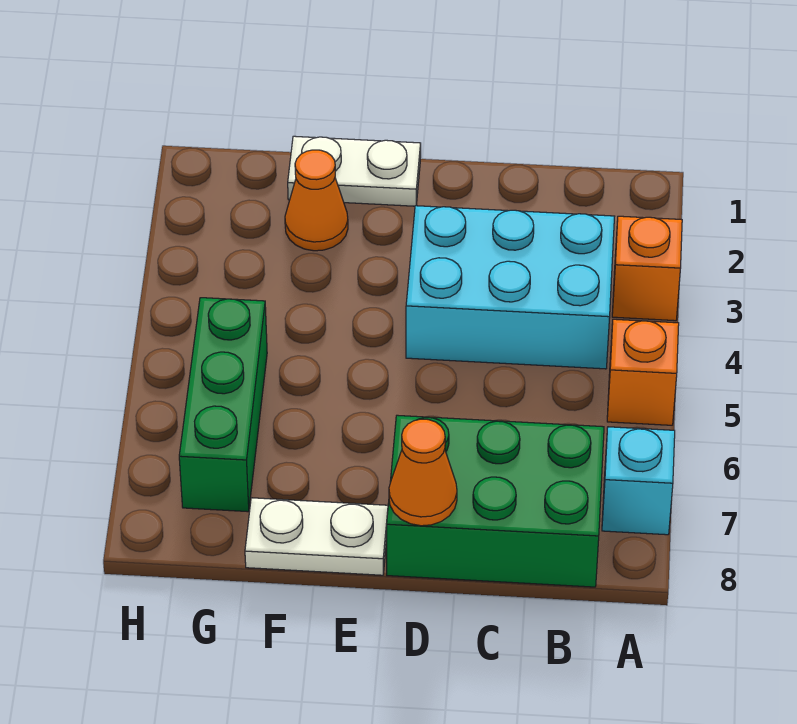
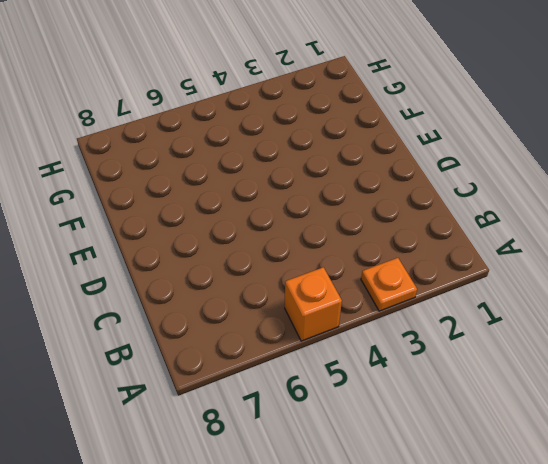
orange 1x1 plate [361,258,417,311] -> orange 1x1 brick [612,216,682,321]
none -> cyan 1x1 brick [602,427,675,535]
none -> cyan 2x3 brick [406,206,615,369]

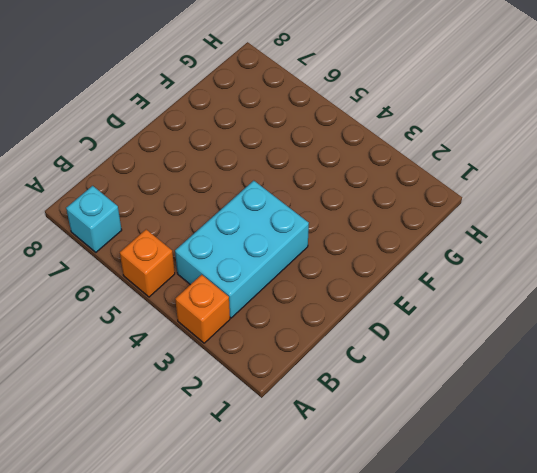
none -> green 2x3 brick [387,415,604,587]
none -> white 1x2 plate [288,136,421,206]

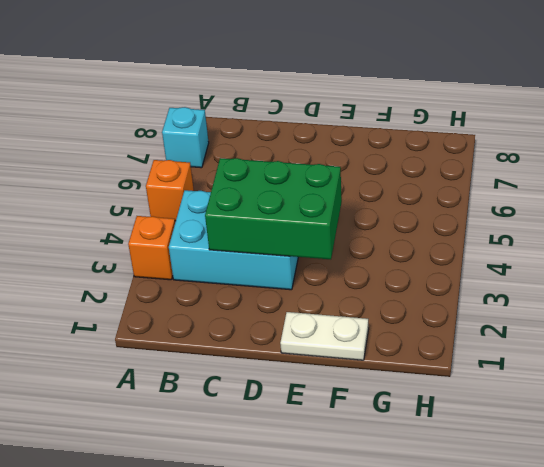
green 2x3 brick [205,158,342,259] -> green 2x3 brick moved to [387,415,604,587]
none -> white 1x2 plate [245,498,388,575]
none -> orange 1x1 cone [285,150,348,251]

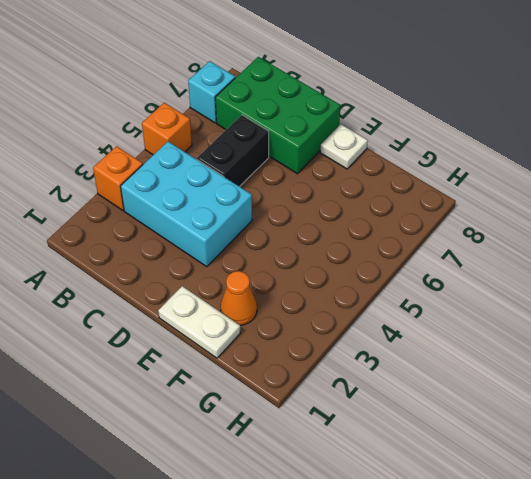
black 1x2 brick [197,115,269,187] -> none
white 1x1 plate [320,124,368,169] -> white 1x2 plate [245,498,388,575]
none -> green 1x3 brick [179,298,267,512]
none -> orange 1x1 cone [389,419,457,526]

